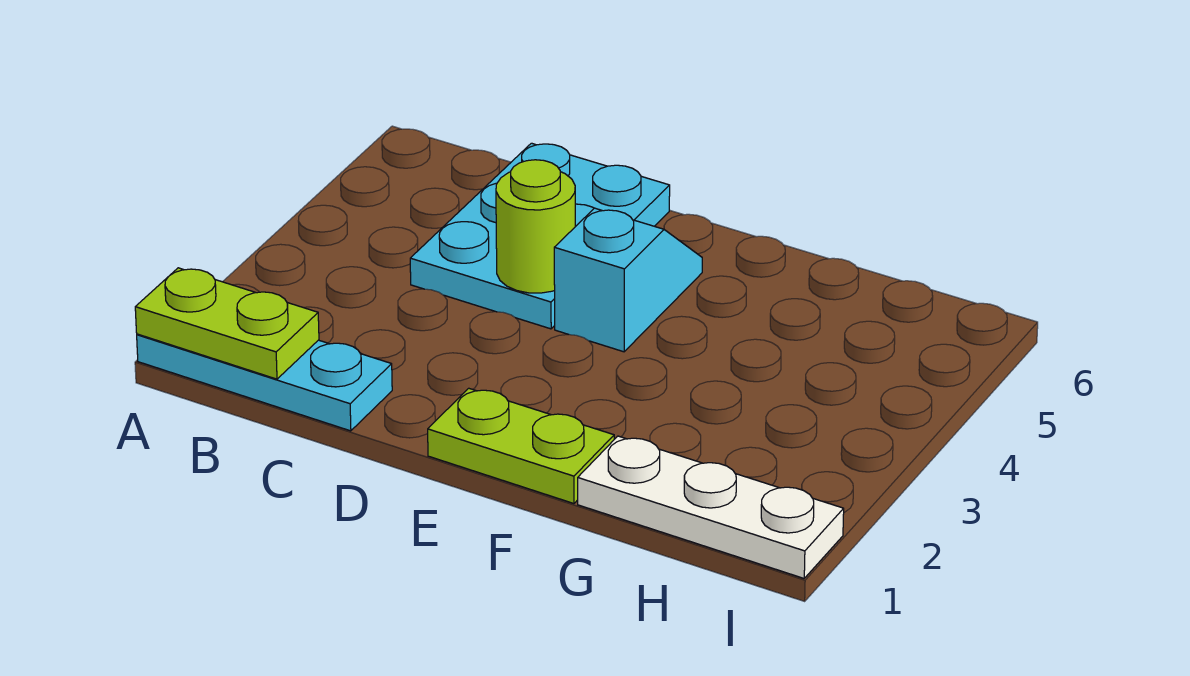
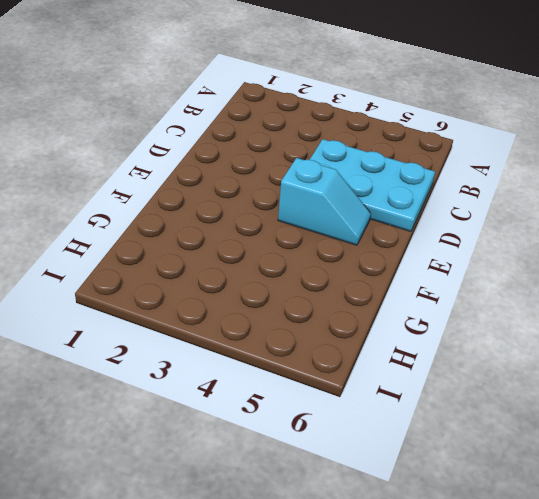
none -> cyan 1x3 plate [137,334,392,431]
none -> lime 1x2 plate [428,388,614,504]

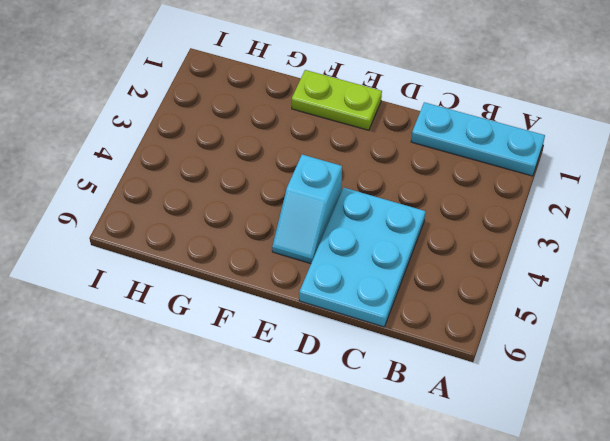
none -> white 1x3 plate [578,436,844,578]
none -> lime 1x2 plate [135,268,319,379]

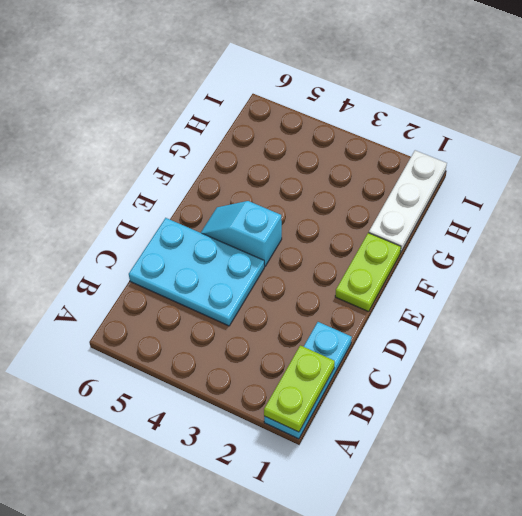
none -> lime 1x1 round brick [496,160,575,293]

